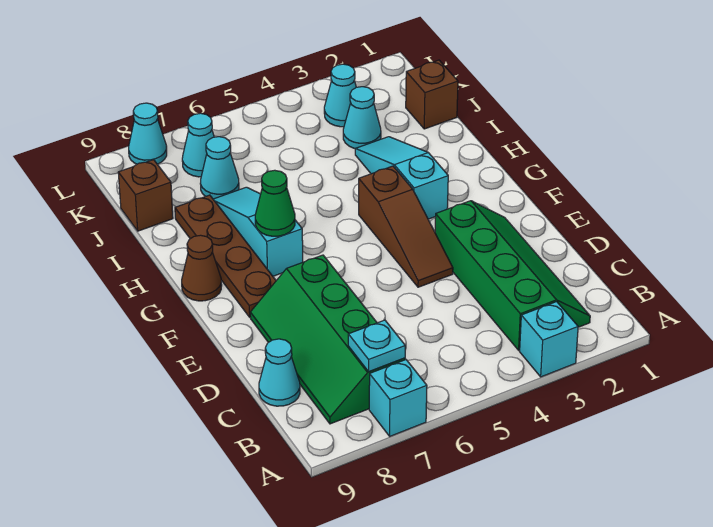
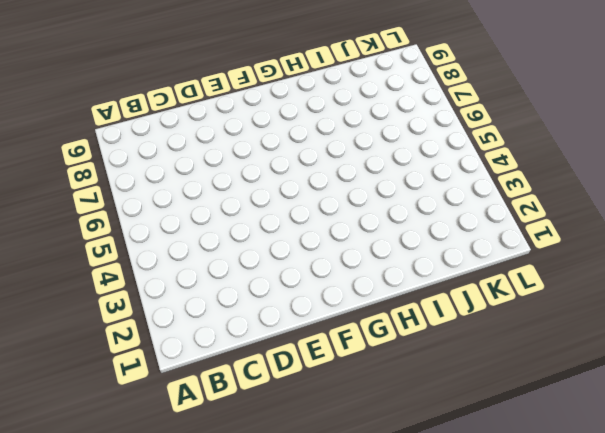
none -> cyan 1x1 brick [520,302,578,377]
none -> cyan 1x1 brick [369,360,427,436]
none -> green 2x4 slope [435,201,590,350]

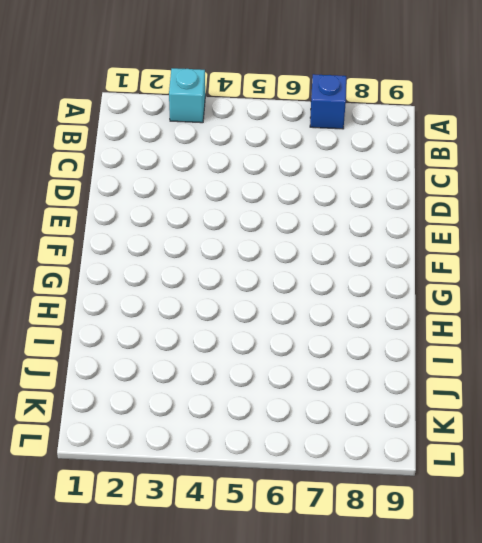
blue 1x1 brick [310,74,346,129] -> cyan 1x1 brick [369,360,427,436]
none -> green 2x4 slope [435,201,590,350]
none -> green 2x4 slope [250,255,405,424]
none -> cyan 1x1 cone [259,339,300,406]

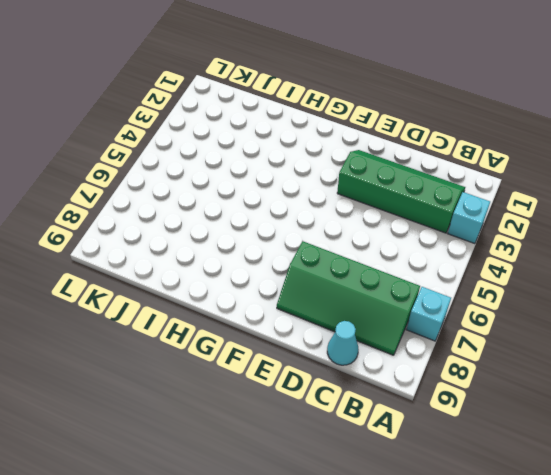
none -> brown 1x3 slope [359,166,453,287]
none -> brown 1x4 plate [175,195,276,317]
none -> cyan 1x3 slope [355,137,448,219]

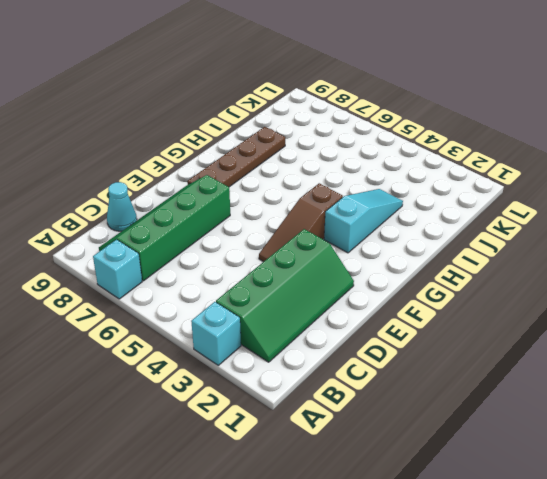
none -> cyan 1x3 slope [213,187,303,276]
none -> brown 1x1 cone [182,235,222,301]
none -> brown 1x1 brick [406,60,458,129]

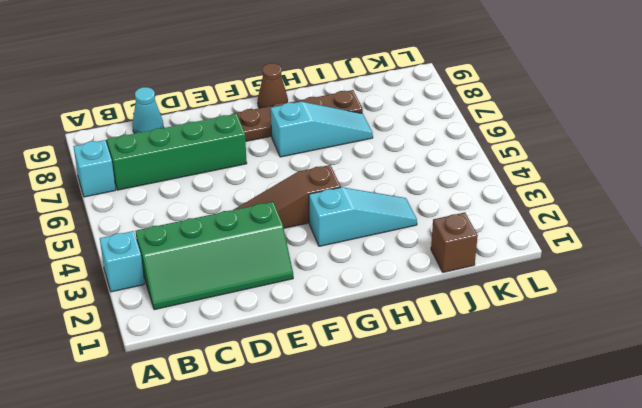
none -> cyan 1x1 cone [343,87,381,149]
none -> cyan 1x1 cone [200,137,239,199]
none -> brown 1x1 brick [118,160,173,231]

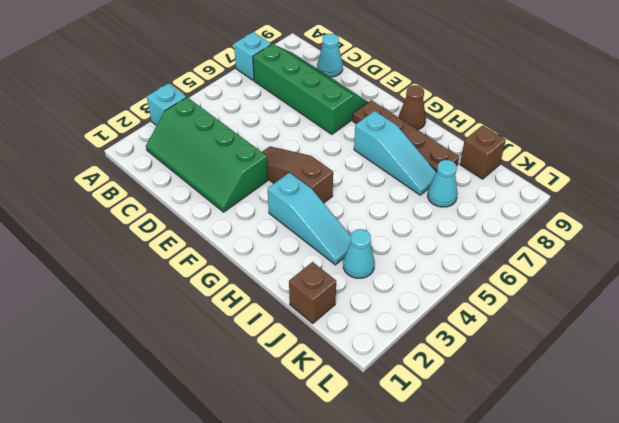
none -> cyan 1x1 cone [324,64,356,127]
none -> cyan 1x1 cone [182,113,214,177]
none -> cyan 1x1 cone [129,103,167,164]

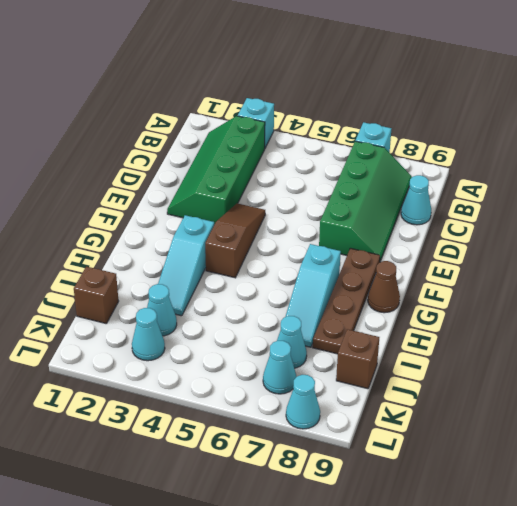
none -> cyan 1x1 plate [348,320,405,371]
none -> green 1x1 cone [255,170,295,236]

